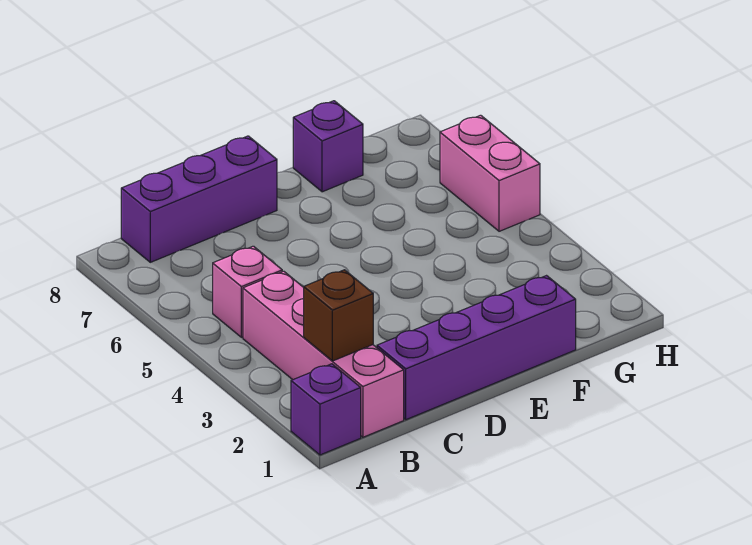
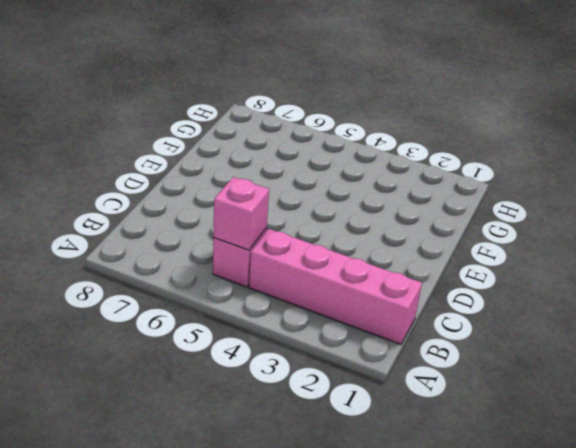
pink 1x1 brick [213,177,269,250] -> none
none -> purple 1x1 brick [291,364,361,455]
none -> purple 1x3 brick [121,136,277,262]

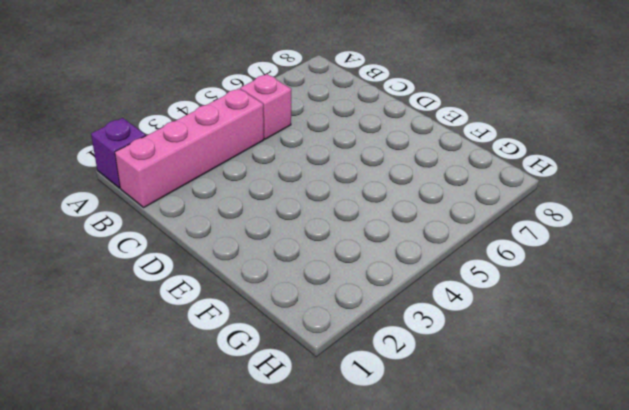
none -> purple 1x3 brick [121,136,277,262]
none -> purple 1x4 brick [377,276,576,420]

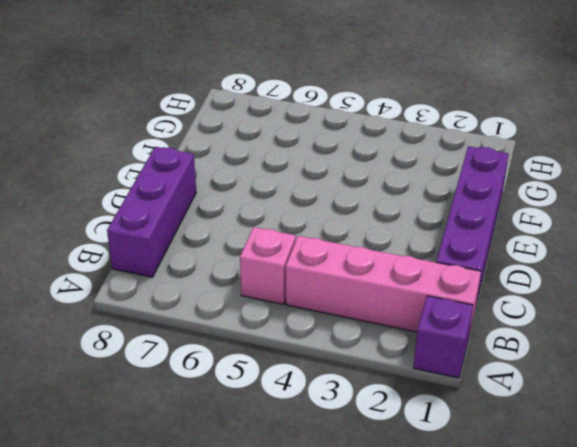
none -> purple 1x1 brick [293,101,363,192]
none -> pink 1x2 brick [440,115,540,231]

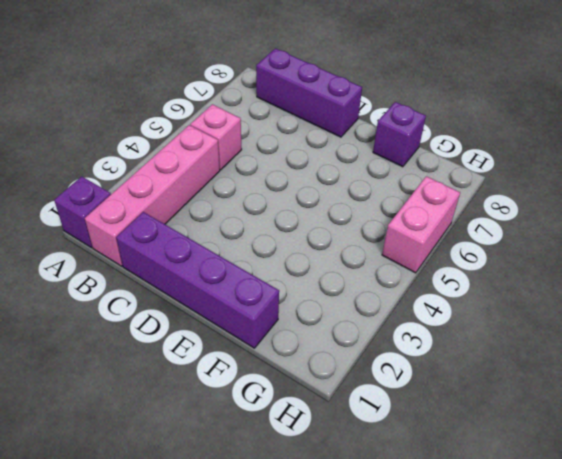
none -> brown 1x1 brick [304,270,373,361]

